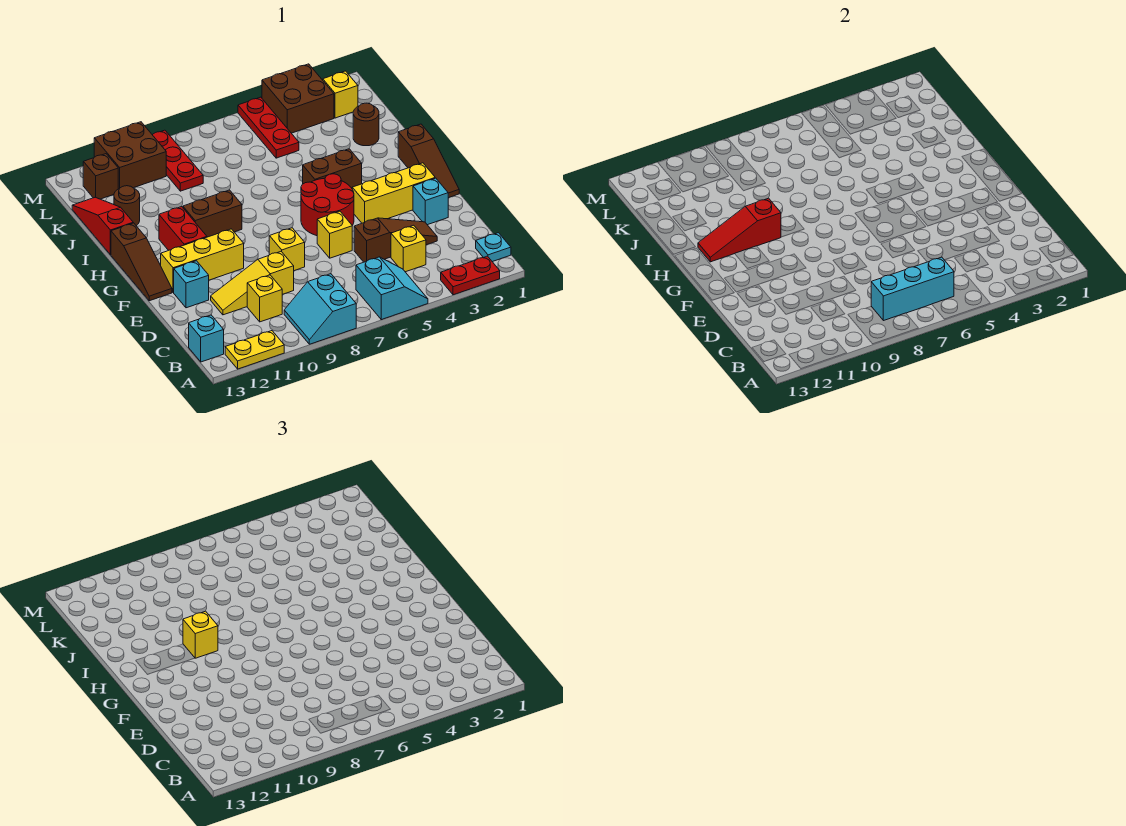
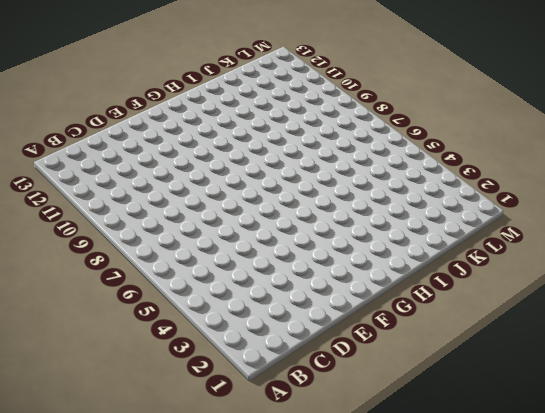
none -> red 1x2 plate [441,256,500,295]
none -> cyan 2x2 slope [356,257,428,320]
none -> cyan 2x2 slope [284,274,356,344]
none -> yellow 1x2 plate [225,331,284,369]

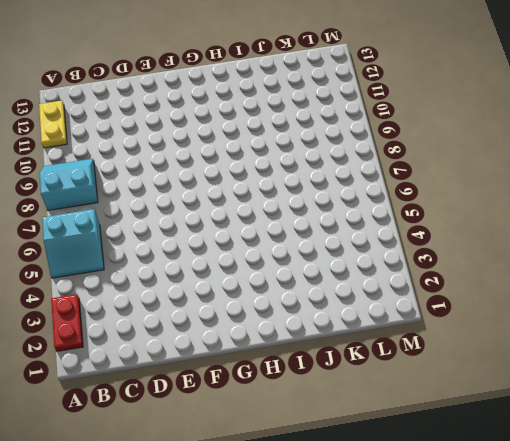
none -> cyan 1x1 plate [476,233,511,262]
none -> cyan 1x1 brick [189,315,224,362]
none -> yellow 1x1 brick [391,225,426,272]
none -> yellow 1x1 brick [247,275,282,322]

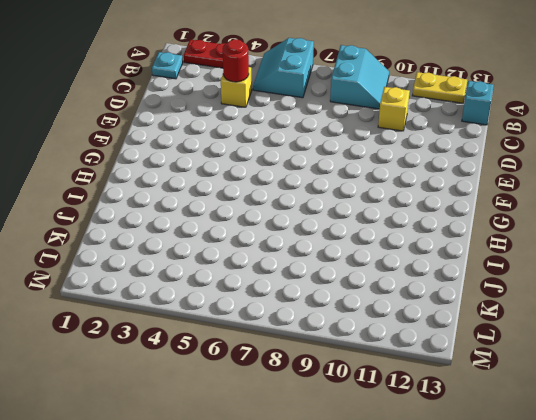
red 1x1 round brick [223,39,249,82] -> none
none -> brown 1x3 slope [354,218,437,262]
none -> yellow 1x3 slope [211,252,294,315]
none -> cyan 1x1 brick [413,178,448,225]
none -> yellow 1x1 brick [317,211,352,258]

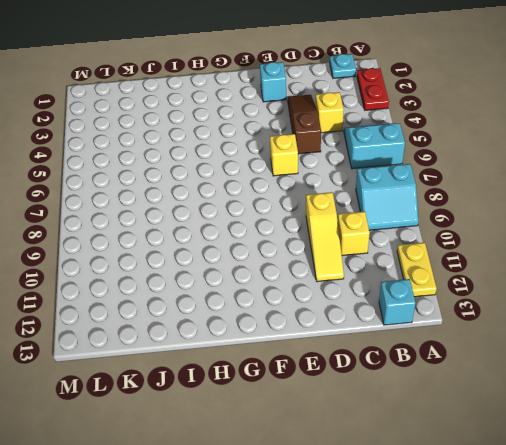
none -> yellow 1x1 brick [269,228,305,271]
none -> cyan 1x1 brick [174,261,209,308]
none -> brown 1x3 slope [398,124,459,198]
none -> yellow 1x3 brick [352,163,435,223]

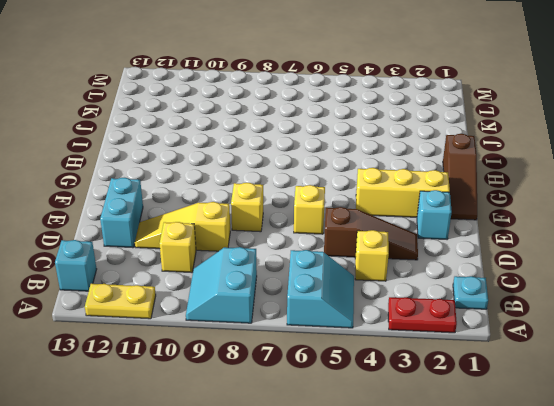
cyan 1x2 brick [100,178,143,248] -> cyan 1x1 brick [174,261,209,308]
none -> red 2x2 round brick [301,174,354,236]
none -> yellow 1x3 brick [161,229,244,293]
none -> brown 1x3 slope [111,223,172,301]
none -> red 1x2 brick [159,207,207,250]

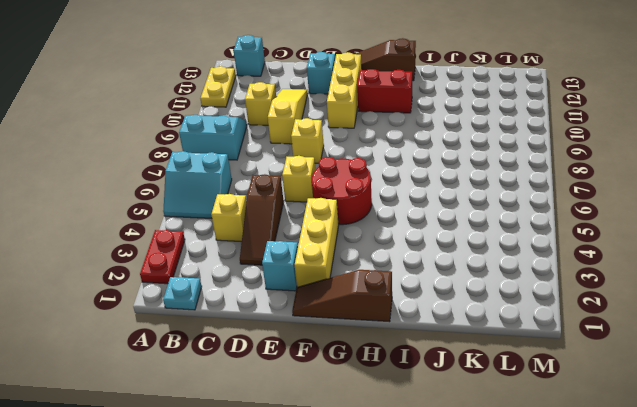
none -> brown 1x2 brick [303,149,362,188]
none -> brown 1x2 brick [183,190,242,237]
none -> red 1x3 slope [72,197,133,255]
none -> brown 1x1 round brick [353,103,379,146]

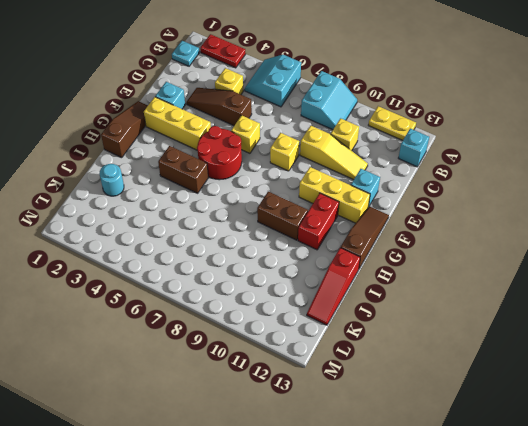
cyan 1x1 round brick [99,164,124,196] -> brown 1x1 round brick [353,103,379,146]
none -> brown 1x1 round brick [114,186,140,226]
none -> red 1x3 plate [238,97,299,158]
none -> red 1x3 plate [153,130,203,191]
none -> yellow 1x1 brick [323,71,358,118]

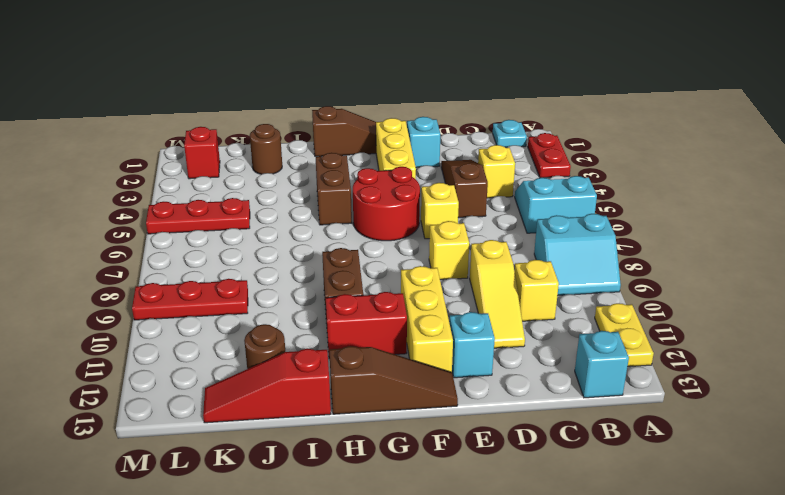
red 1x1 brick [184,127,220,179] -> yellow 1x1 brick [323,71,358,118]
none -> brown 2x2 brick [262,64,334,133]
none -> brown 2x2 brick [94,122,166,189]
none -> brown 1x1 brick [83,154,118,199]
none -> cyan 1x3 brick [871,257,954,321]

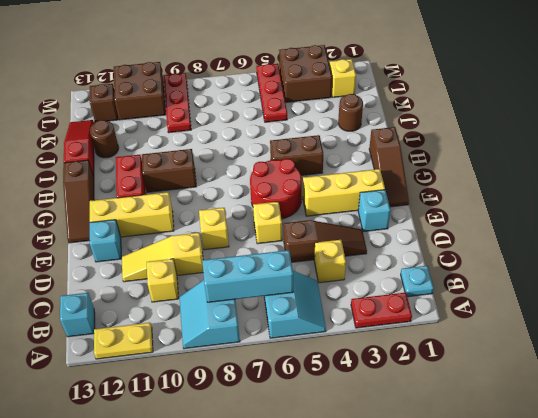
none -> red 1x3 slope [698,198,781,262]
none -> yellow 1x1 brick [183,611,218,658]

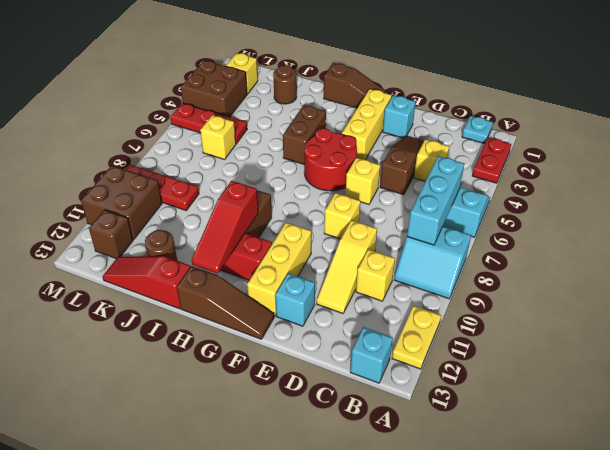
yellow 1x1 brick [200,115,236,160] -> yellow 1x1 brick moved to [183,611,218,658]

